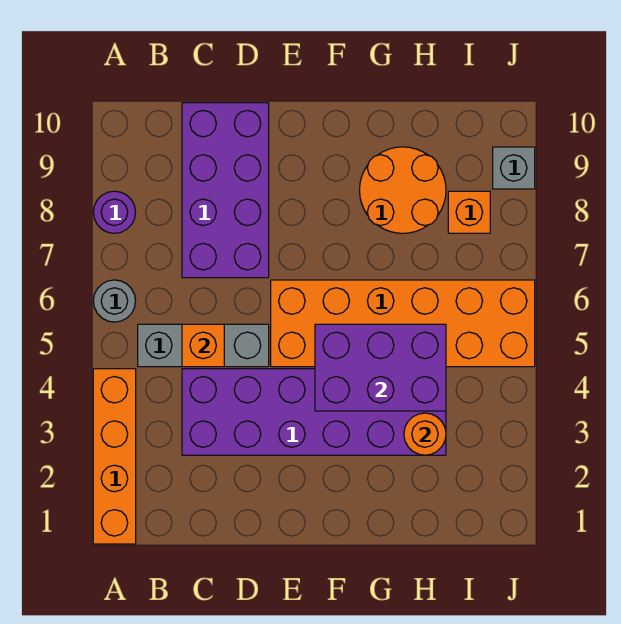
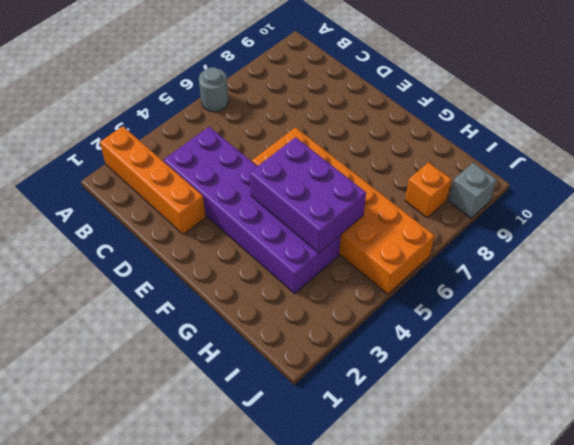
orange 1x4 brick [100,126,206,234] -> orange 1x4 brick turned to [93,369,136,544]
none -> purple 1x1 round brick [93,191,136,233]
none -> grey 1x3 brick [138,324,269,367]
none -> purple 2x4 brick [182,103,269,278]

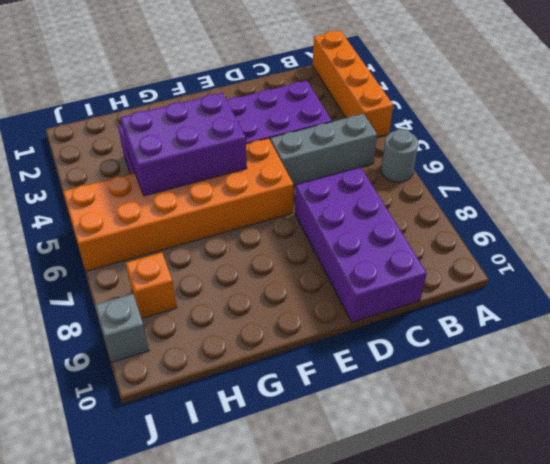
none -> purple 1x1 round brick [93,191,136,233]
none -> orange 2x2 round brick [360,147,446,233]
none -> orange 1x1 brick [182,324,224,367]

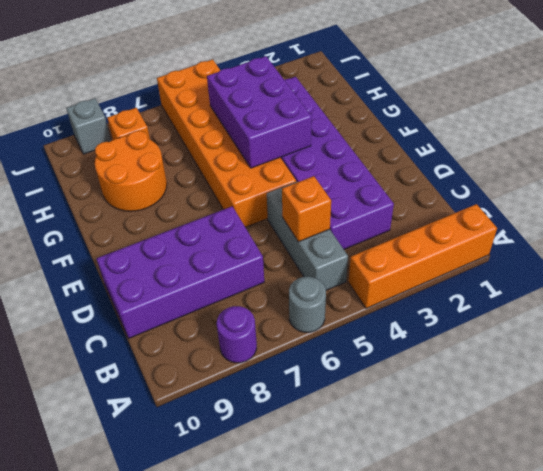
none -> orange 1x1 round brick [404,413,446,455]

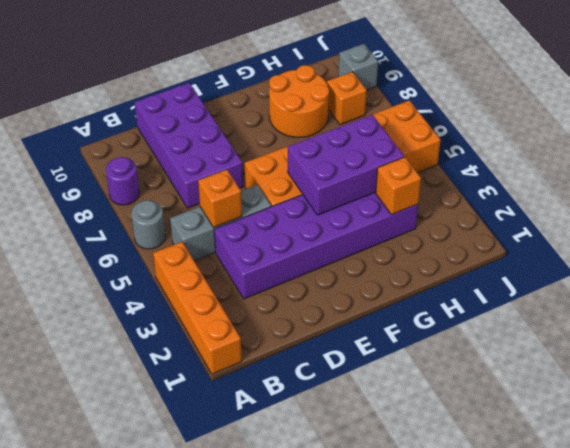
orange 1x1 brick [376,157,421,215] -> orange 1x1 round brick [404,413,446,455]

